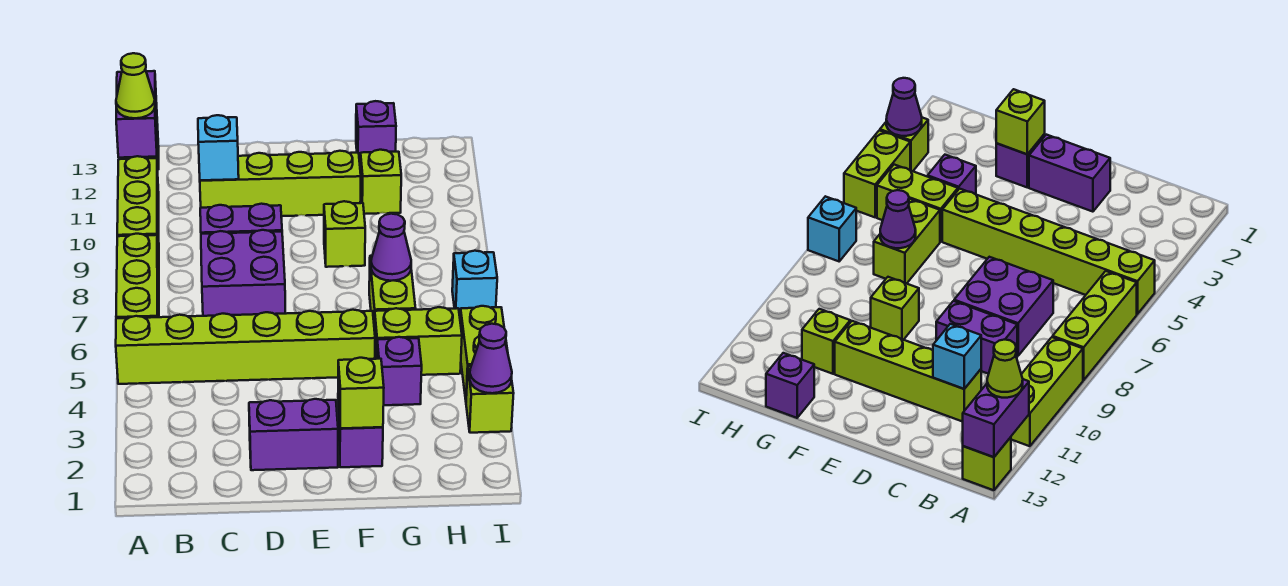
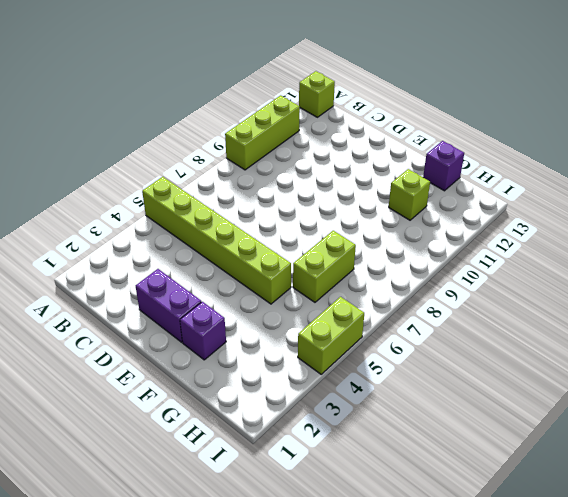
none -> lime 1x3 brick [116,234,159,318]
none -> purple 2x2 brick [201,230,285,316]
none -> purple 1x2 brick [200,204,282,234]

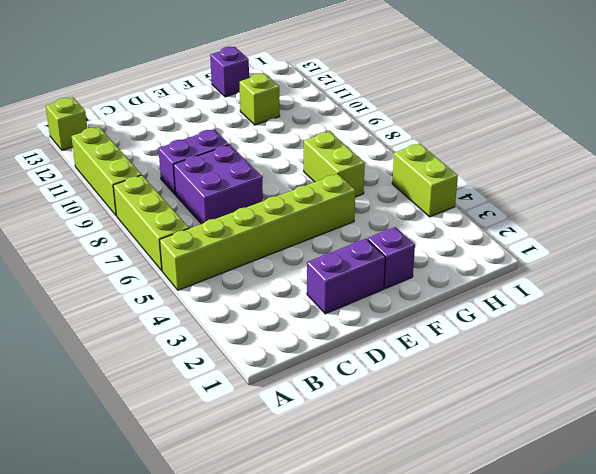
none -> lime 1x4 brick [200,151,361,216]
none -> lime 1x1 brick [324,201,365,267]
none -> purple 1x1 brick [377,337,422,405]

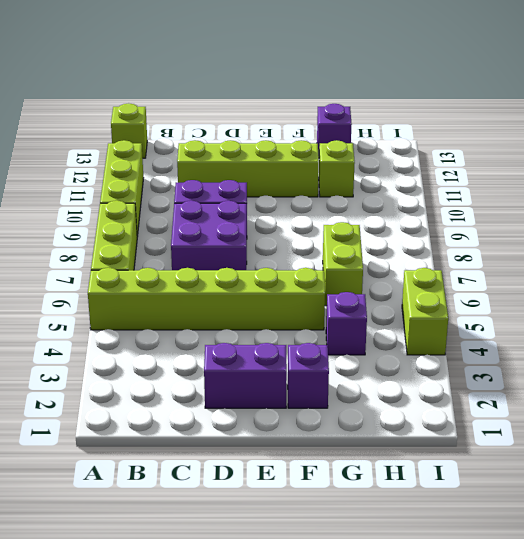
none -> lime 1x1 brick [324,201,365,267]
none -> lime 1x2 brick [374,307,462,375]
none -> lime 1x1 brick [466,366,514,433]

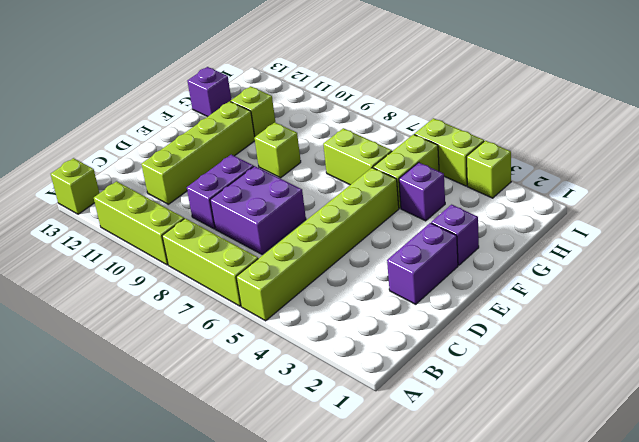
none -> cyan 1x1 brick [452,251,497,316]
none -> purple 1x2 brick [116,71,157,158]
none -> cyan 1x1 brick [198,115,239,180]

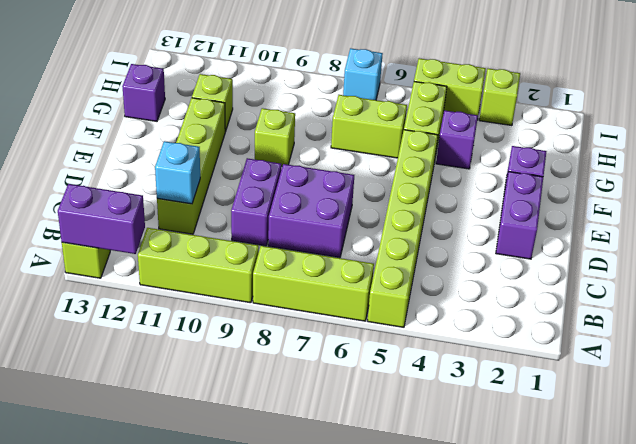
none -> lime 1x1 brick [338,358,384,429]
none -> purple 1x1 cone [371,214,411,281]
none -> purple 1x1 cone [470,324,512,393]

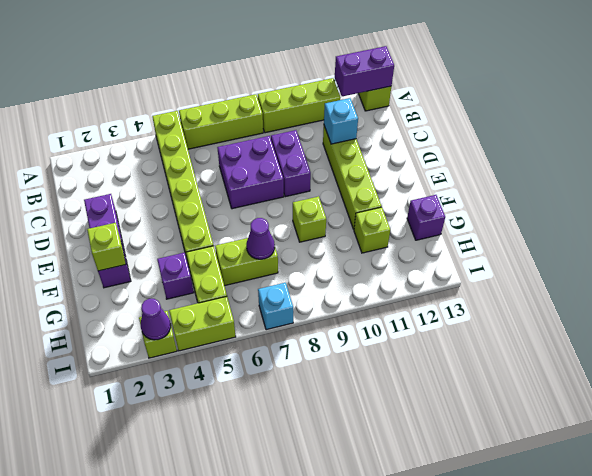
none -> lime 1x1 cone [116,53,155,118]

